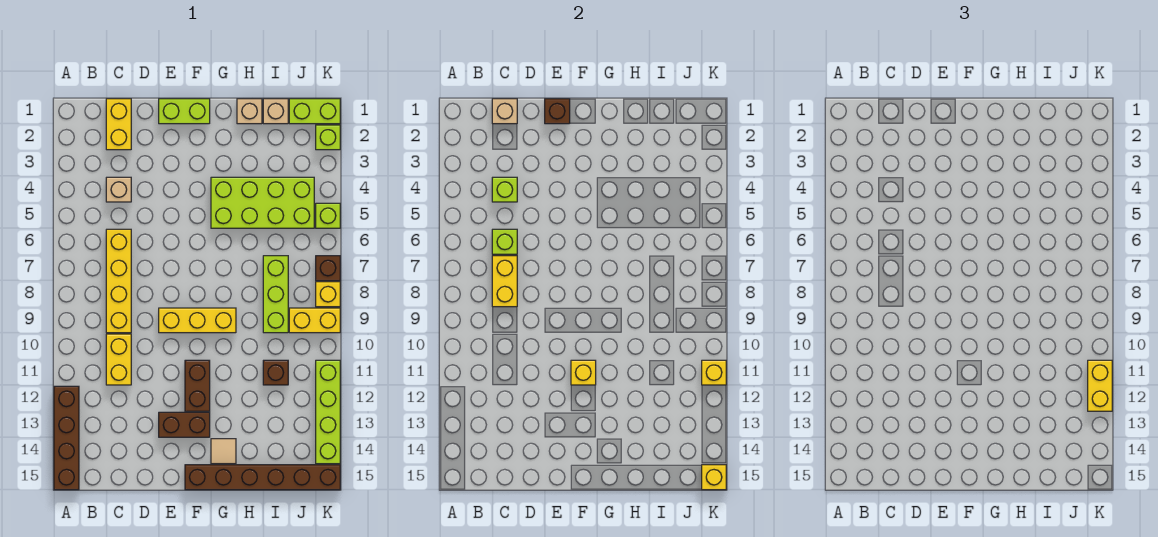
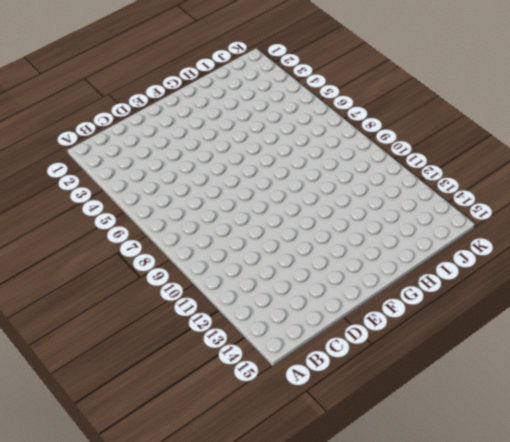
none -> brown 1x4 brick [54,386,79,490]
none -> yellow 1x2 brick [106,99,131,150]
none -> tan 1x1 brick [106,177,131,202]
none -> yellow 1x4 brick [106,229,131,333]

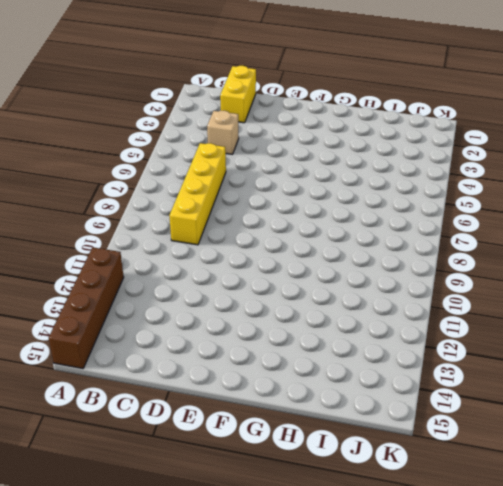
none -> yellow 1x2 brick [106,334,131,385]
none -> lime 1x2 brick [159,99,210,124]
none -> yellow 1x3 brick [159,308,236,333]
none -> brown 1x2 brick [159,412,210,437]

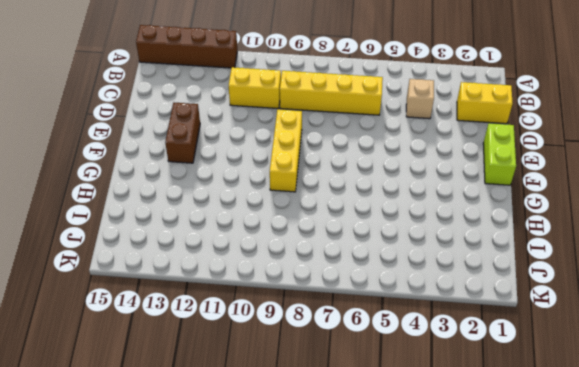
none -> brown 1x2 brick [185,360,210,411]
none -> brown 1x6 brick [185,465,340,490]
none -> lime 2x4 brick [211,177,314,228]
none -> tan 1x1 tile [211,439,236,464]

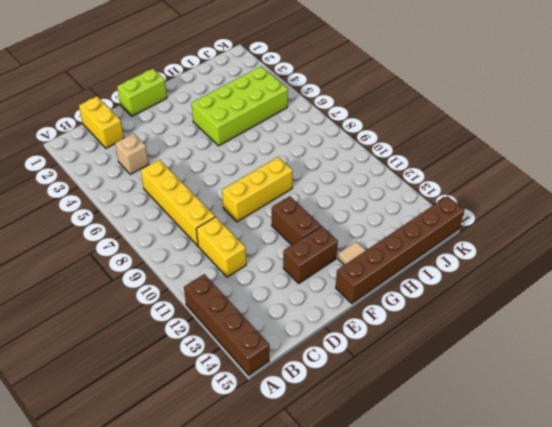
none -> tan 1x1 brick [237,99,262,124]
none -> tan 1x1 brick [263,99,288,124]
none -> lime 1x3 brick [263,256,288,333]
none -> brown 1x1 brick [263,360,288,385]

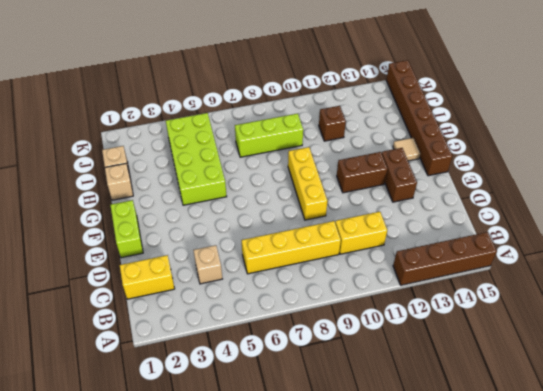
none -> lime 1x2 brick [289,99,340,124]
none -> yellow 1x2 brick [289,308,340,333]
none -> lime 1x1 brick [316,125,340,150]
none -> lime 1x1 brick [316,203,340,228]

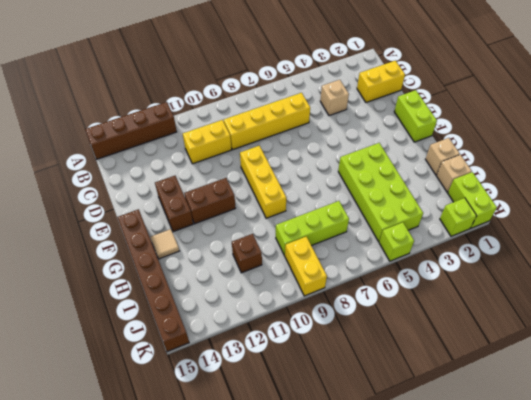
none -> brown 1x1 brick [316,256,340,281]
none -> yellow 1x1 brick [316,282,340,307]
none -> lime 1x4 brick [316,360,340,464]
none -> tan 1x1 brick [492,99,517,124]

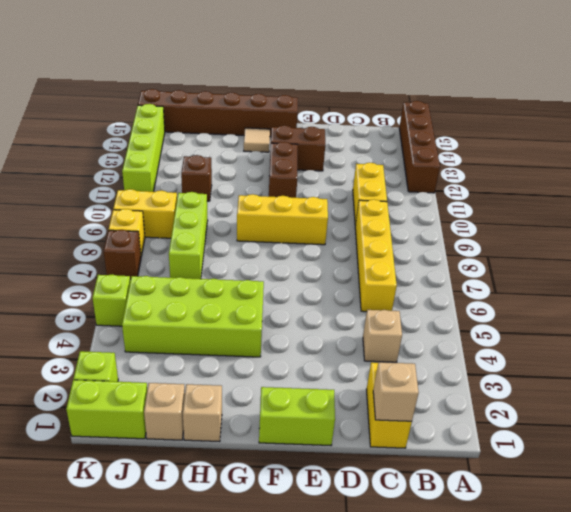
none -> lime 1x1 brick [492,177,517,202]
none -> lime 1x1 brick [492,229,517,254]
none -> yellow 1x2 brick [492,256,517,307]
none -> brown 1x1 brick [545,99,570,124]

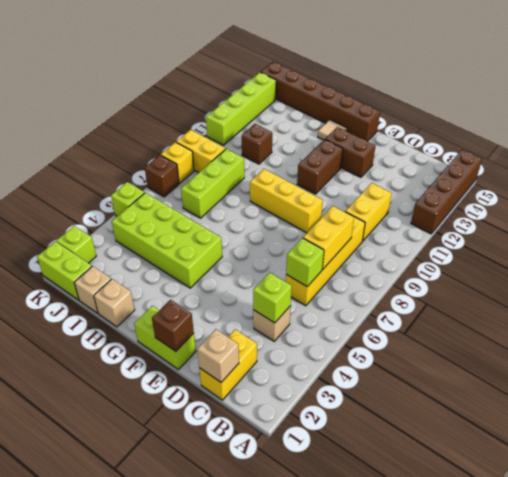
none -> yellow 1x1 brick [571,360,596,385]
none -> yellow 1x1 brick [702,360,726,385]
none -> yellow 1x1 brick [702,465,726,490]
none -> yellow 1x2 brick [1088,360,1112,411]

